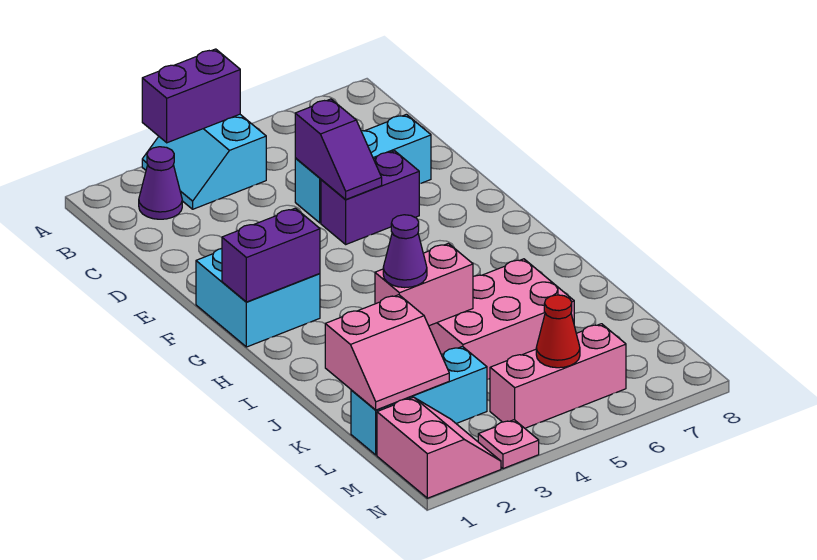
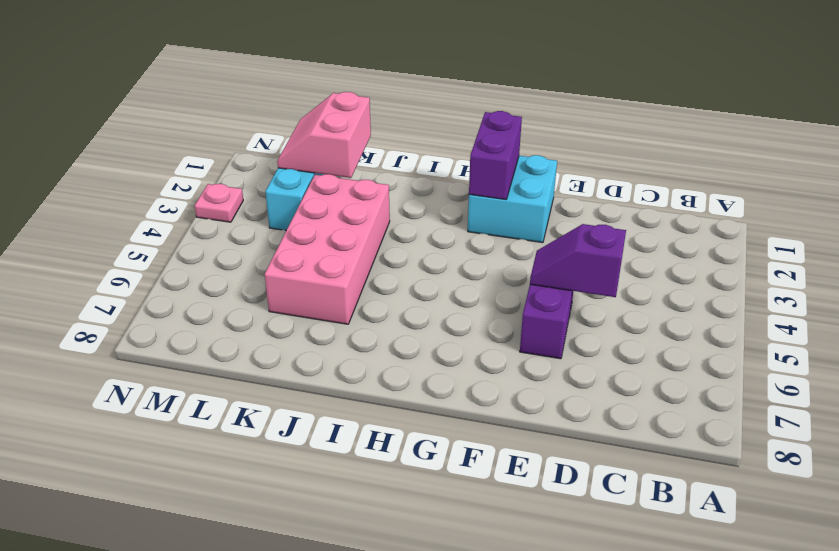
pink 2x4 brick [265,174,390,324] -> pink 2x3 brick [429,259,574,379]
none -> cyan 2x2 slope [142,114,266,209]
none -> purple 1x1 cone [139,147,182,219]
none -> cyan 1x3 brick [295,114,431,223]

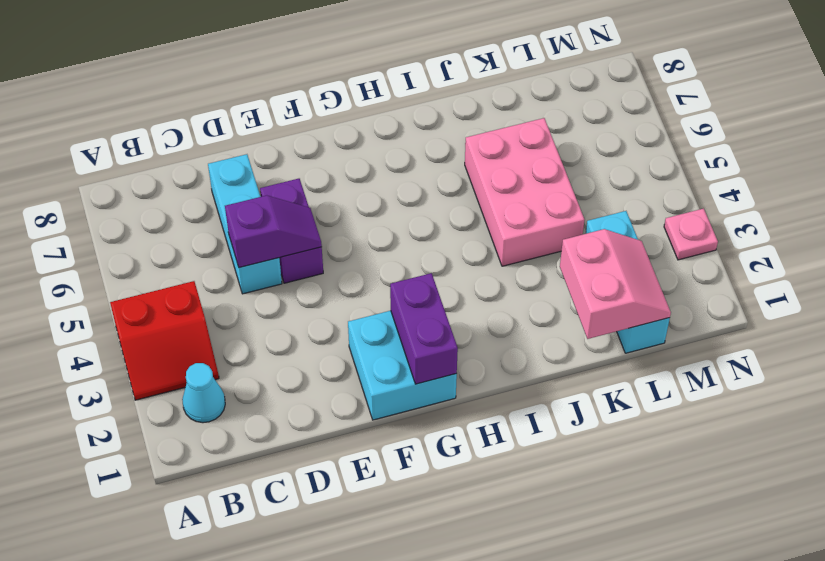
red 2x2 slope [110,281,219,400] -> cyan 2x2 slope [142,114,266,209]
cyan 1x1 cone [182,363,225,423] -> purple 1x1 cone [139,147,182,219]
none -> pink 2x2 slope [377,397,501,498]
none -> pink 1x3 brick [490,324,626,428]
none -> purple 1x2 brick [142,49,240,143]

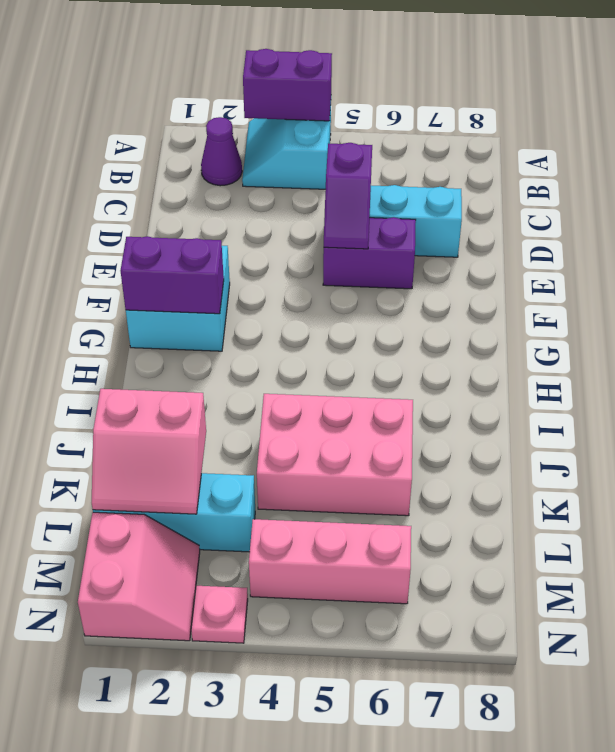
none -> pink 1x2 brick [375,244,473,326]
none -> red 1x1 cone [536,295,580,368]
none -> purple 1x1 cone [383,215,427,288]

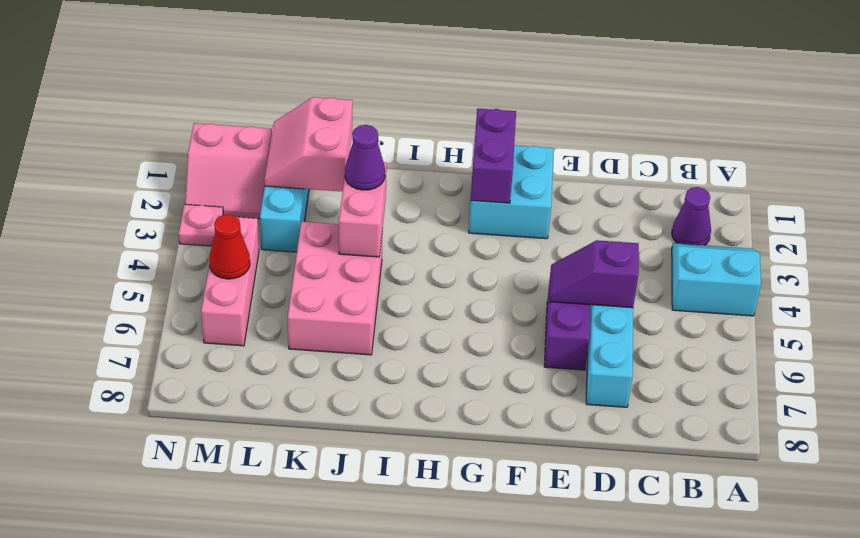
none -> purple 1x2 brick [142,49,240,143]

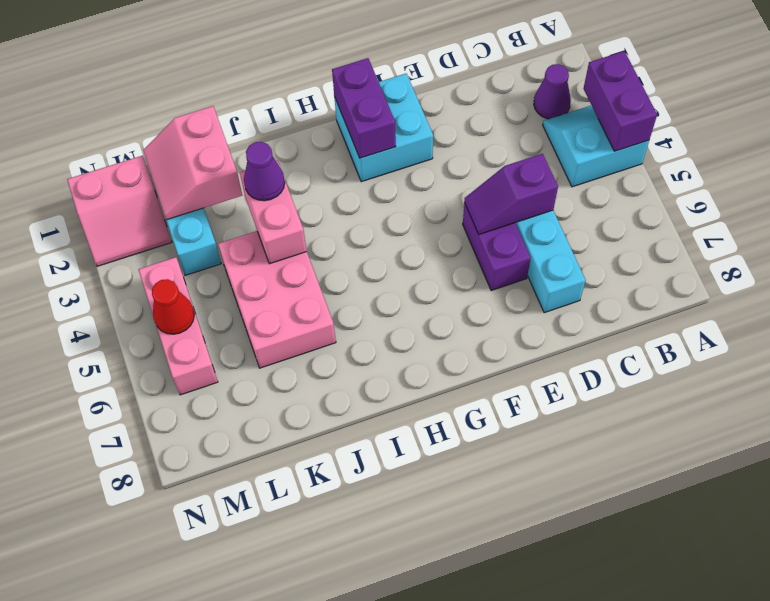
none -> pink 1x1 plate [478,420,539,469]

